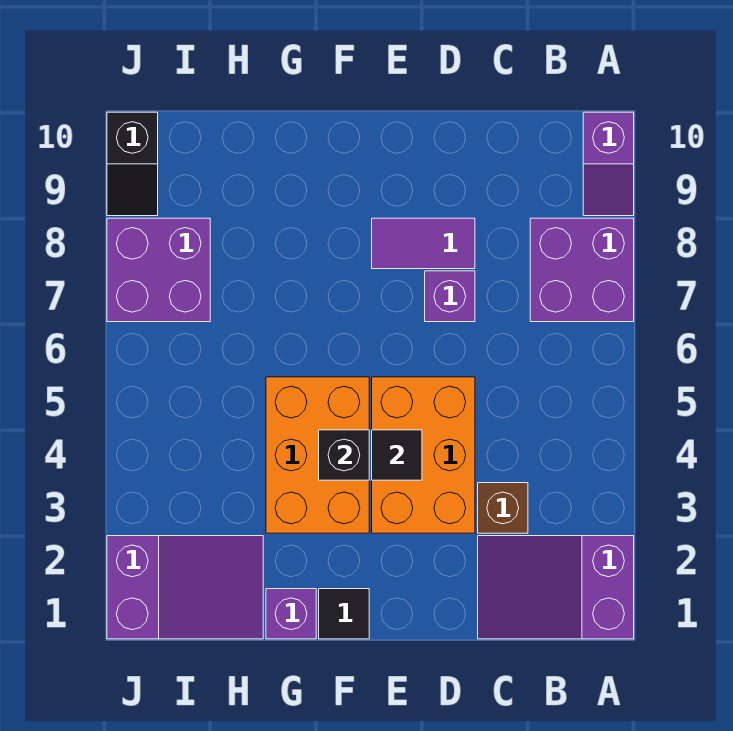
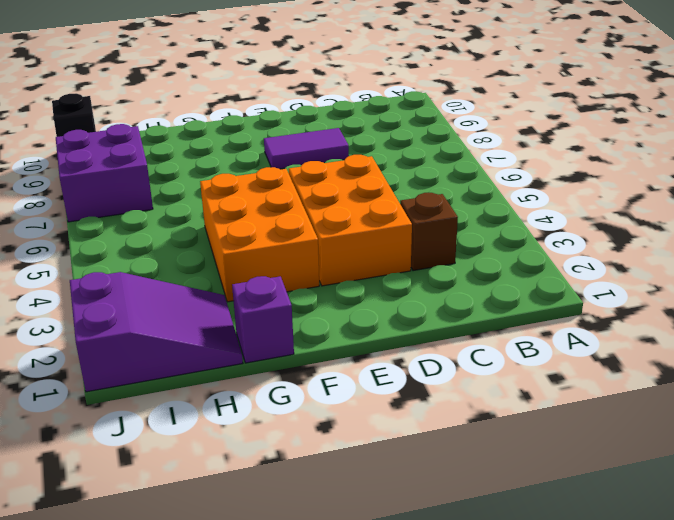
none -> purple 2x3 slope [478,536,634,639]
none -> purple 2x2 brick [530,218,634,322]
none -> purple 1x2 slope [583,112,634,216]

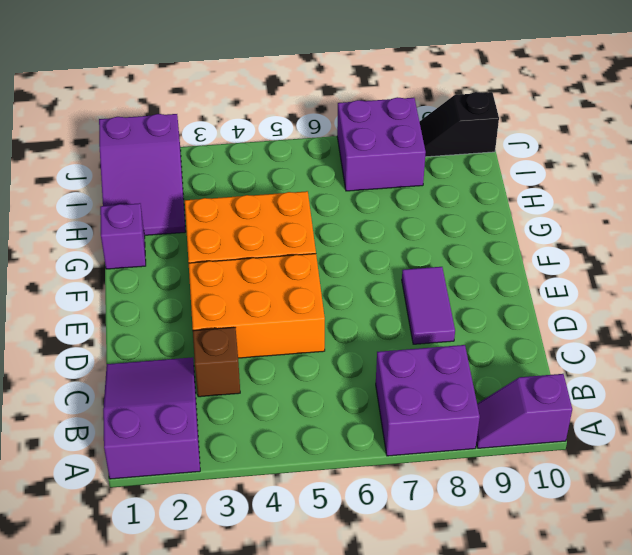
none -> purple 1x1 brick [425,271,475,322]
none -> black 1x1 tile [319,589,369,639]
none -> black 1x1 tile [372,430,422,480]

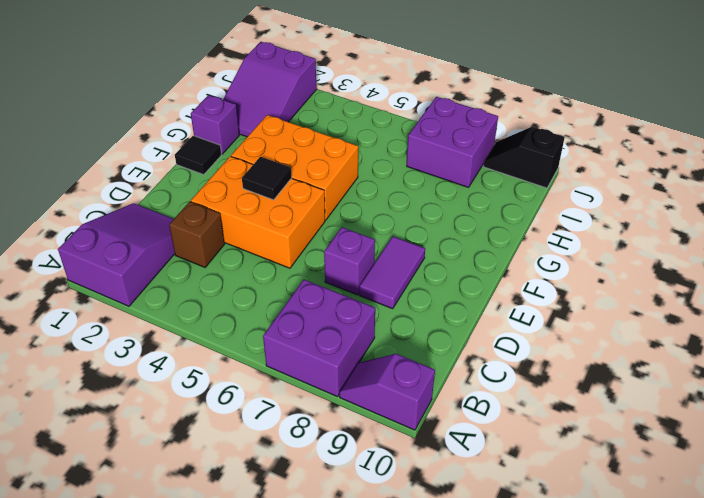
none -> black 1x1 brick [319,430,369,480]

